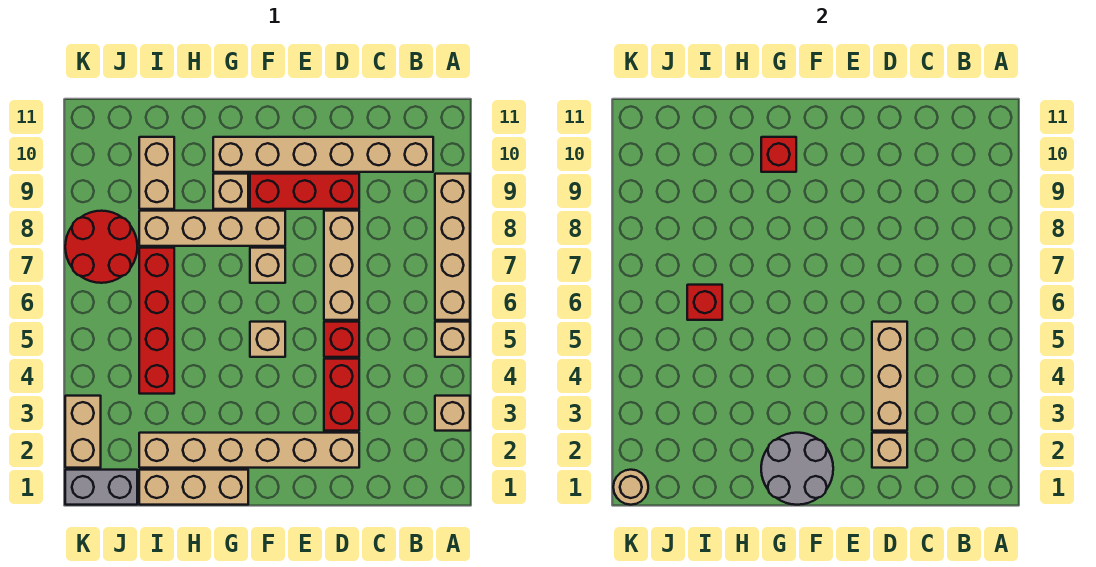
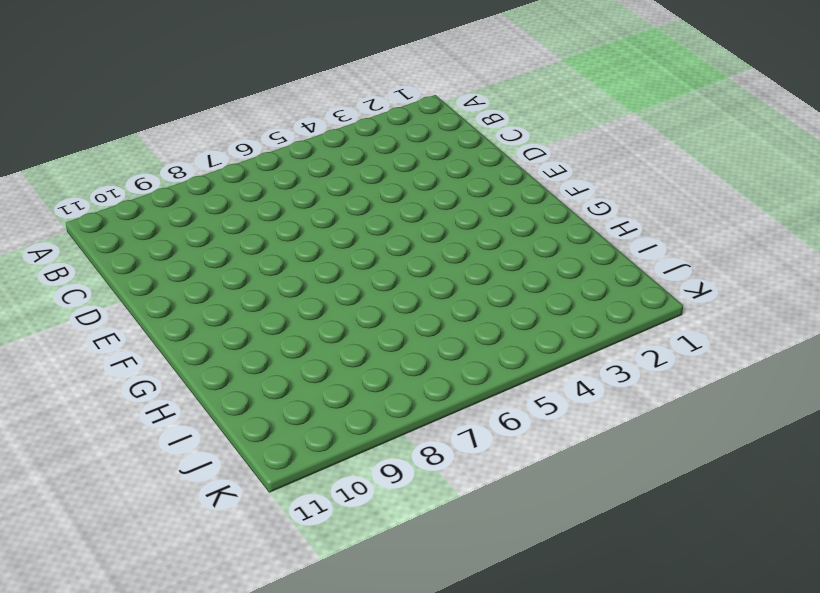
none -> tan 1x1 brick [435,396,470,431]
none -> tan 1x1 brick [435,322,470,357]
none -> tan 1x4 brick [435,174,470,320]

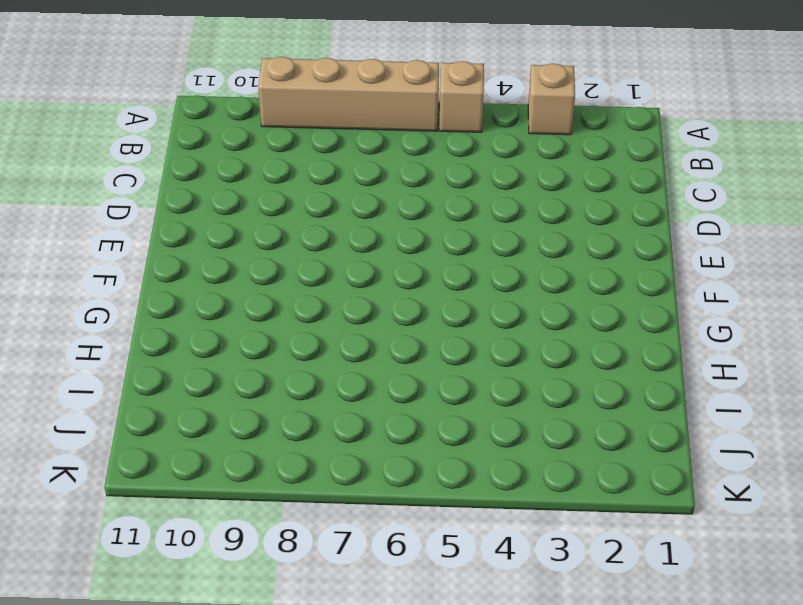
none -> tan 1x6 brick [213,137,433,172]
none -> tan 1x6 brick [139,433,359,468]
none -> red 1x2 brick [324,359,359,431]

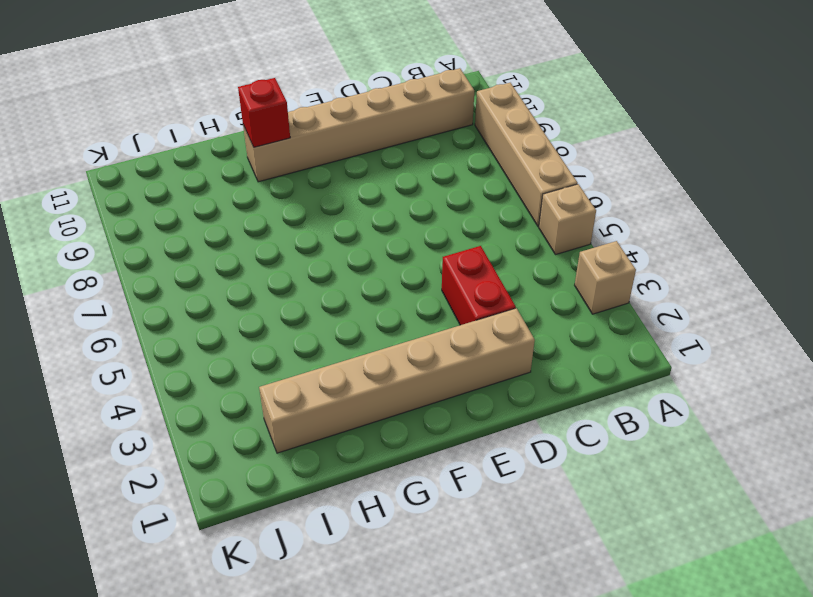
none -> red 1x1 brick [324,322,359,357]
none -> tan 1x3 brick [324,211,359,320]
none -> red 1x3 brick [250,174,359,209]

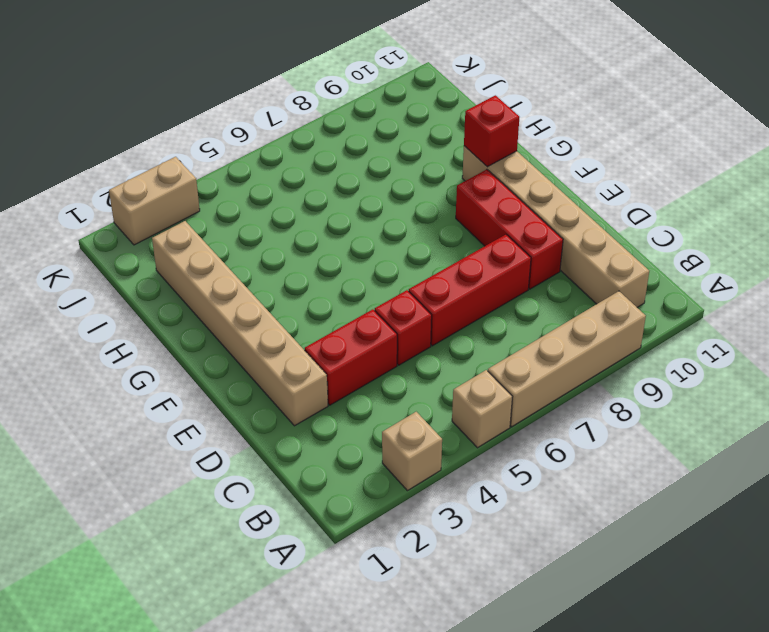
red 1x3 brick [409,235,531,346] -> tan 1x3 brick [324,211,359,320]
none -> tan 1x1 brick [250,322,285,357]
none -> tan 1x1 brick [250,248,285,283]
none -> tan 1x4 brick [139,211,285,246]

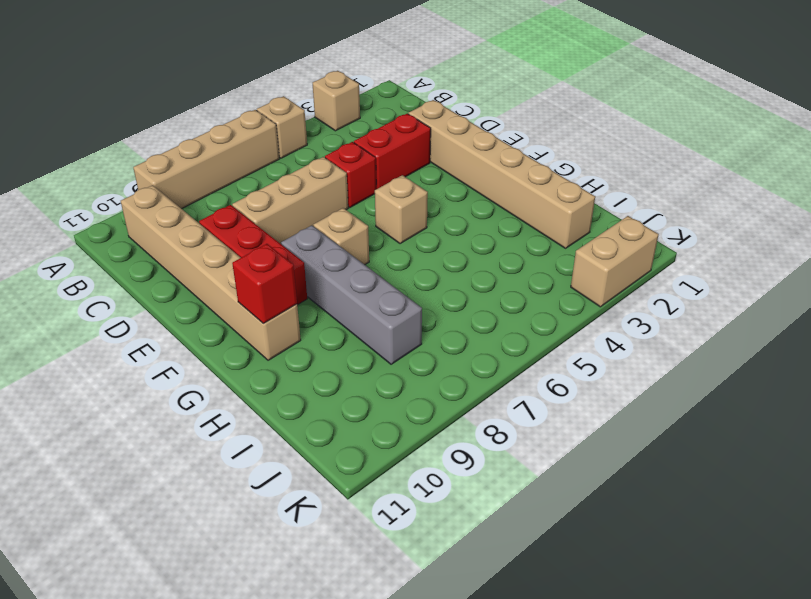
grey 1x4 brick [281,225,422,364] -> tan 1x4 brick [139,211,285,246]
none -> tan 1x3 brick [139,470,248,505]
none -> tan 1x1 brick [213,174,248,209]
none -> red 1x4 brick [139,248,174,394]

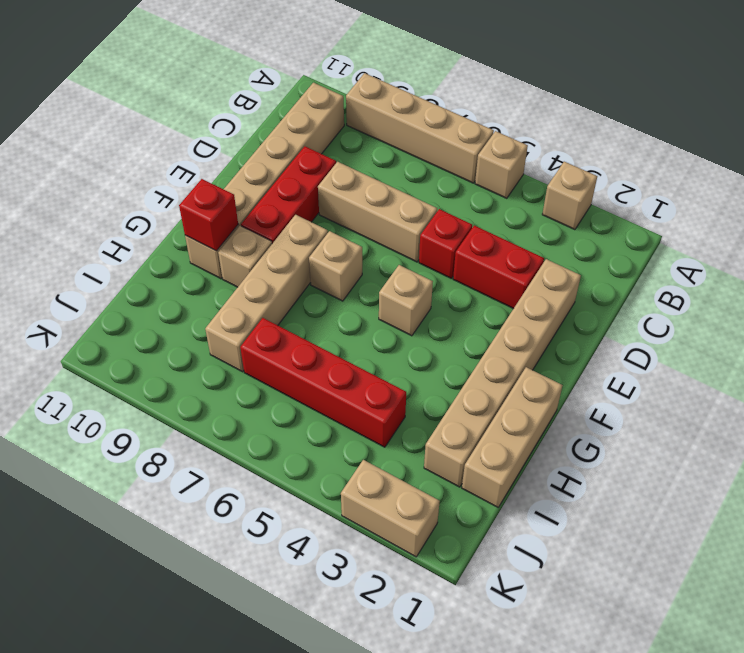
none -> tan 1x2 brick [139,137,174,209]
none -> grey 1x2 brick [65,470,137,505]
none -> red 2x2 round brick [65,211,137,283]

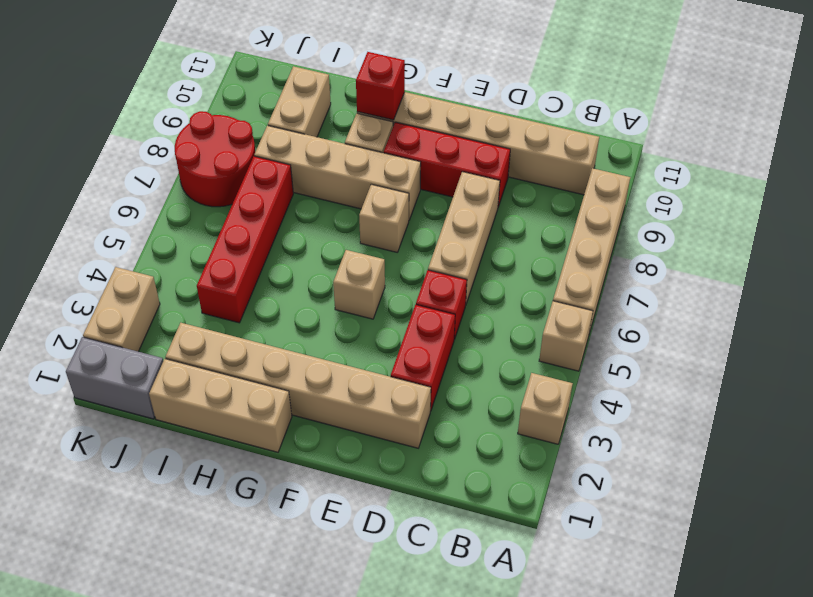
none -> tan 1x1 brick [872,433,907,468]
none -> tan 1x3 brick [872,322,907,431]
none -> grey 2x2 round brick [761,433,833,505]

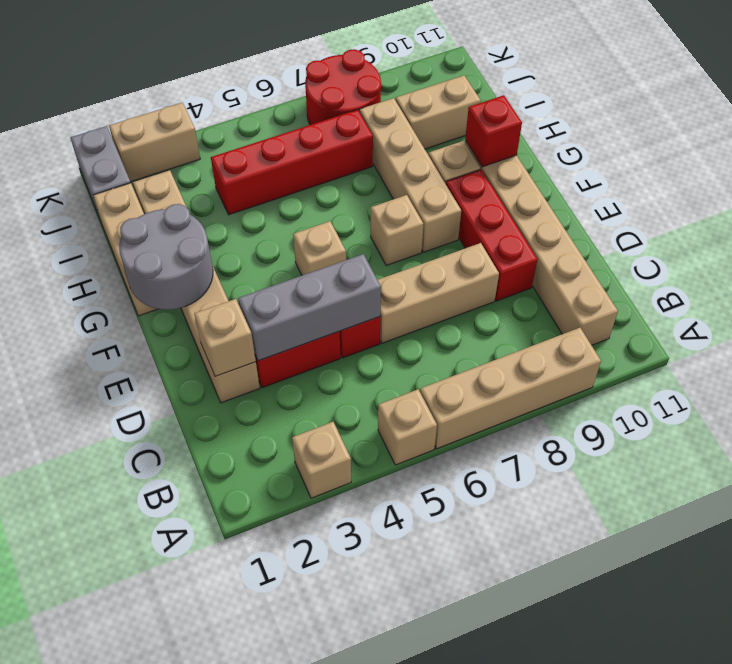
grey 1x3 brick [238,254,381,361] -> tan 1x3 brick [872,322,907,431]
none -> red 1x1 brick [687,285,722,320]
none -> tan 1x1 round brick [613,470,648,505]

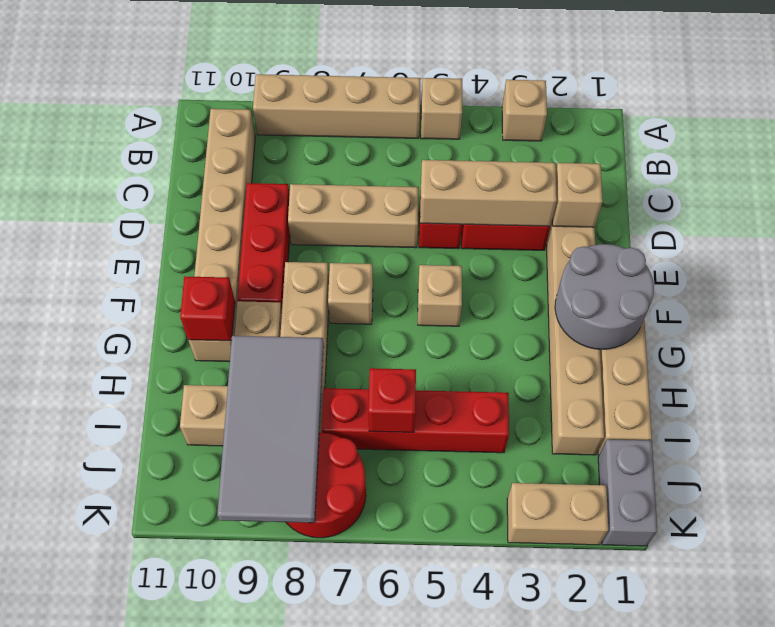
grey 2x4 tile [217,336,324,523] -> none
none -> tan 1x1 round brick [613,470,648,505]

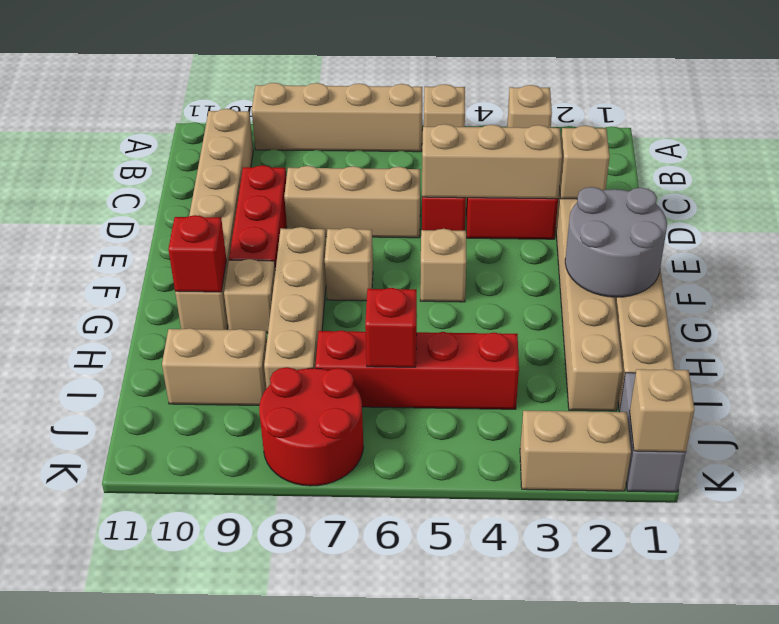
tan 1x1 brick [630,369,694,452] -> tan 1x1 round brick [613,470,648,505]

